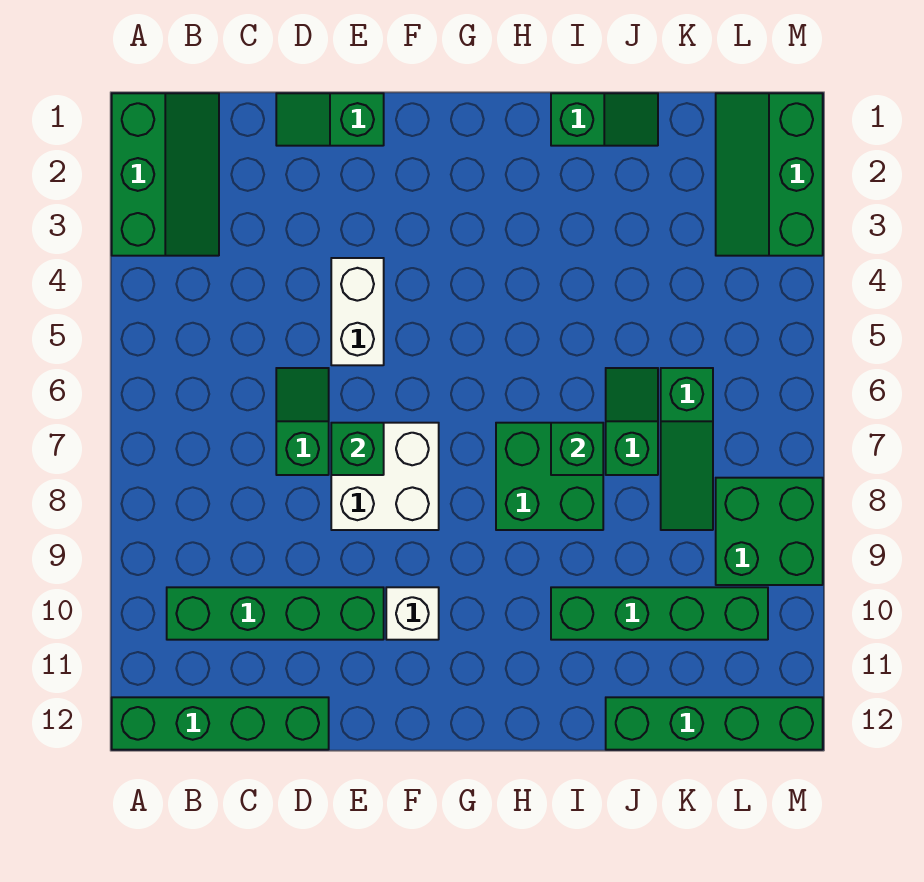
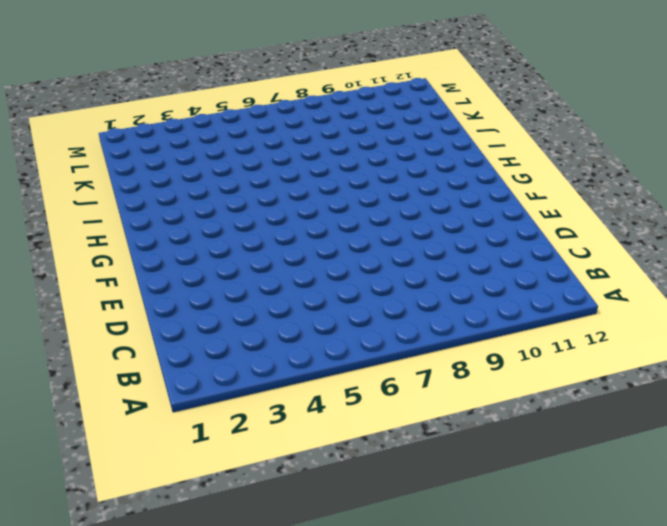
none -> green 2x3 slope [112,93,219,256]
none -> green 1x4 brick [112,697,329,750]
none -> green 1x4 brick [167,587,384,640]

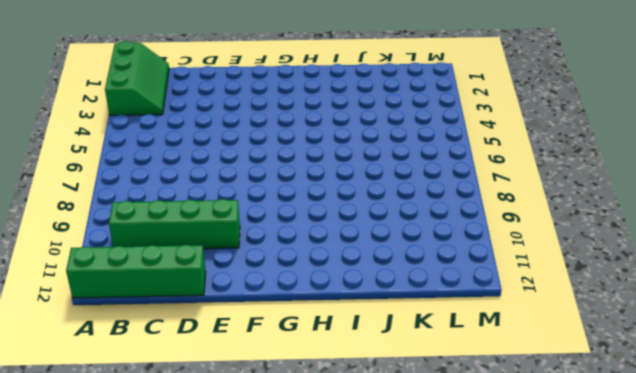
none -> green 1x2 slope [276,93,384,146]
none -> green 1x2 slope [276,368,329,475]
none -> white 1x2 brick [331,258,384,365]

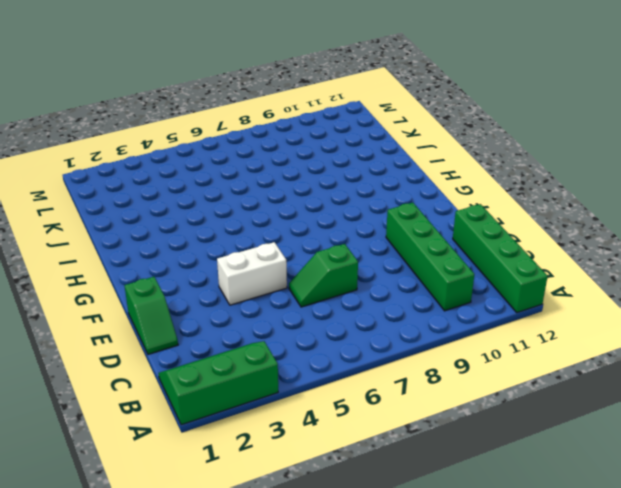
none -> white 2x2 brick [331,423,439,530]
none -> white 1x1 brick [386,587,439,640]
none -> green 2x2 brick [496,423,603,530]

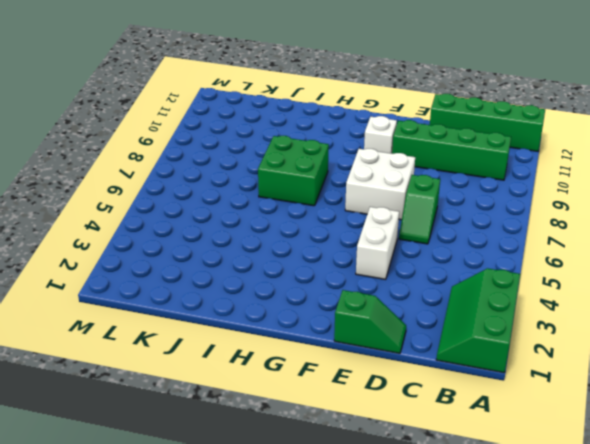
none -> green 1x2 slope [551,93,658,146]
none -> green 1x4 brick [551,587,768,640]
none -> green 1x2 slope [606,368,658,475]

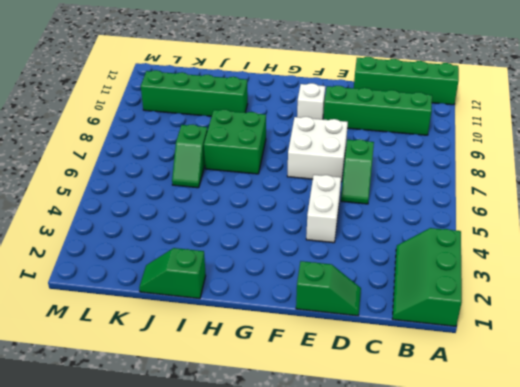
none -> green 1x4 brick [606,697,823,750]
none -> green 1x3 slope [661,368,713,530]
none -> green 2x3 slope [716,93,823,256]

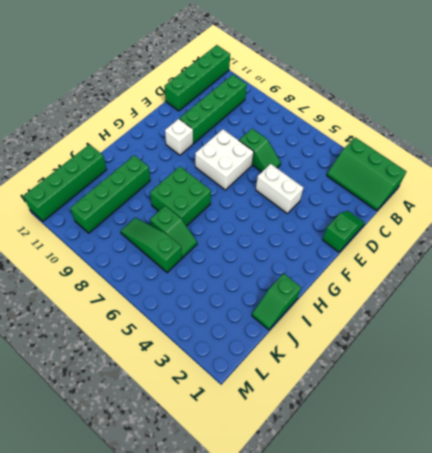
none -> green 2x3 slope [716,93,823,256]
none -> green 2x2 brick [716,478,823,585]
none -> green 1x1 brick [331,423,384,475]

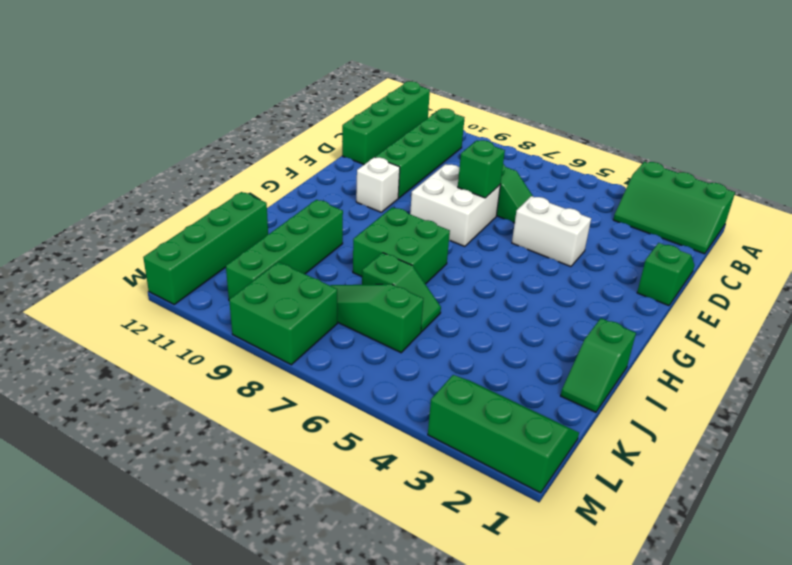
none -> green 1x1 brick [551,423,603,475]

